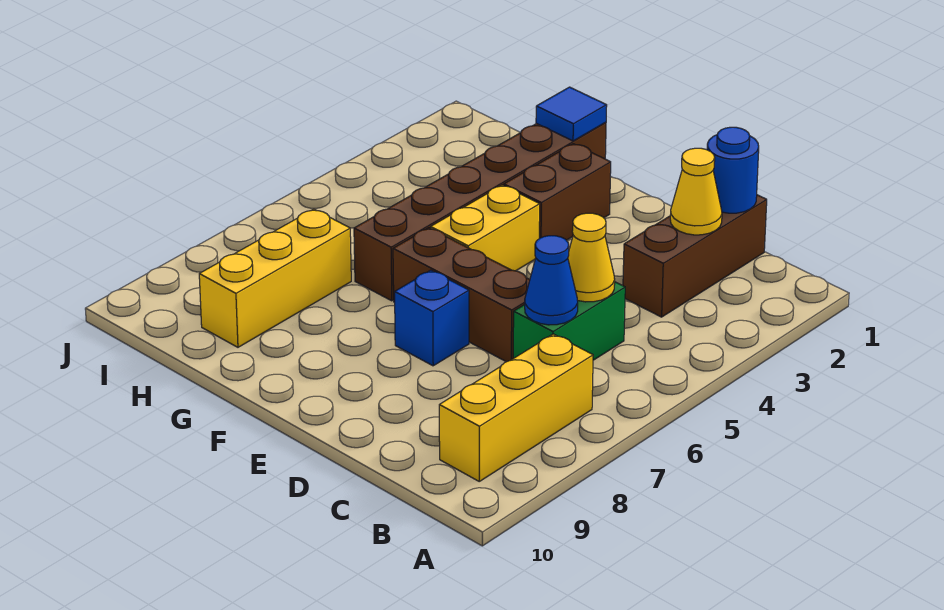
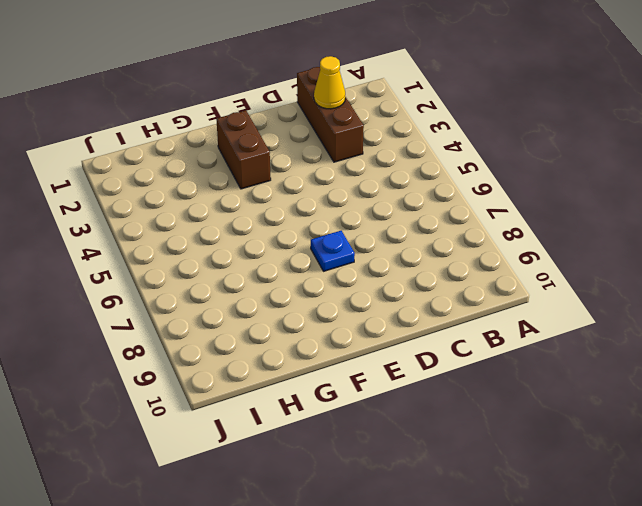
blue 1x1 plate [311,231,355,271] -> blue 1x1 brick [395,270,469,366]
none -> yellow 1x3 brick [439,334,593,481]
none -> green 1x2 brick [513,282,625,360]
none -> brown 1x3 brick [393,228,530,362]

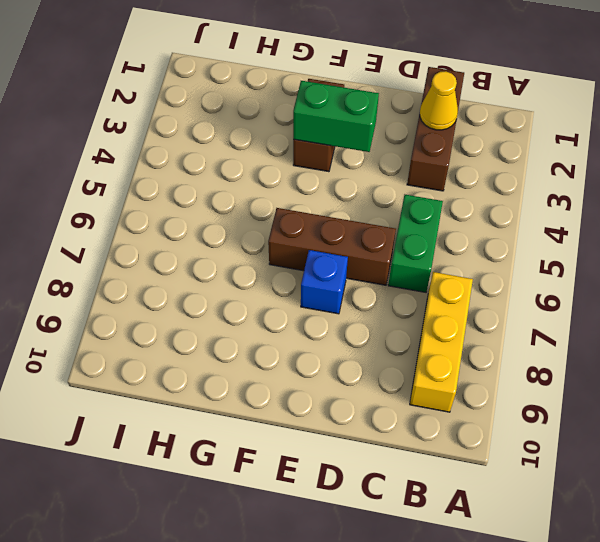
green 1x2 brick [293,81,379,152] -> none
none -> yellow 1x2 brick [431,185,540,271]
none -> brown 1x6 brick [354,122,606,301]
none -> yellow 1x3 brick [199,209,351,347]

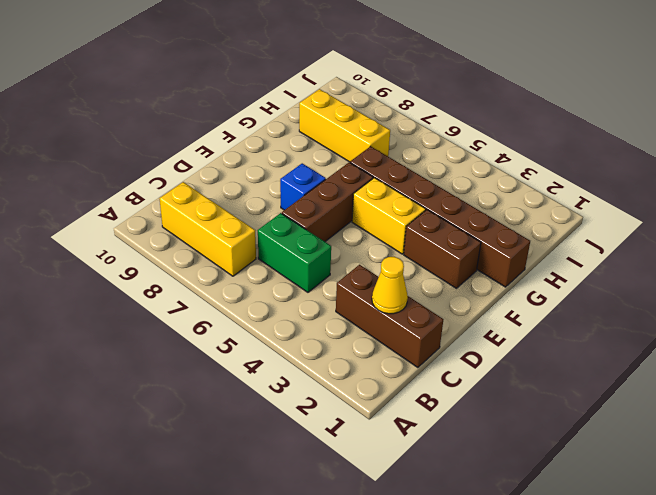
none -> blue 1x1 round brick [707,127,759,213]
none -> yellow 1x1 cone [568,213,615,302]
none -> blue 1x1 cone [525,236,578,325]

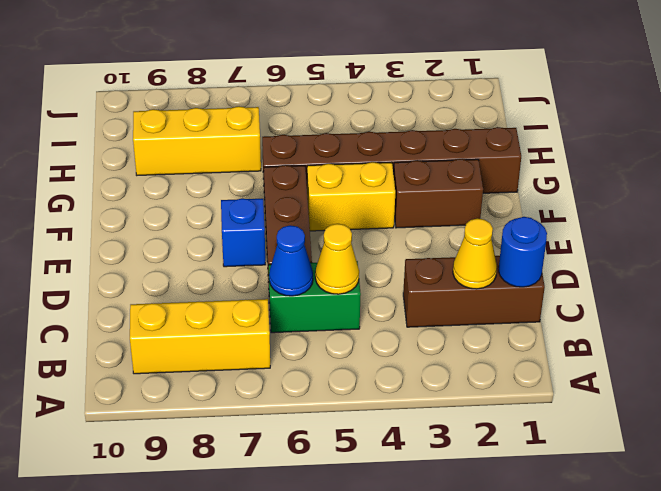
none -> blue 1x1 tile [536,87,607,141]

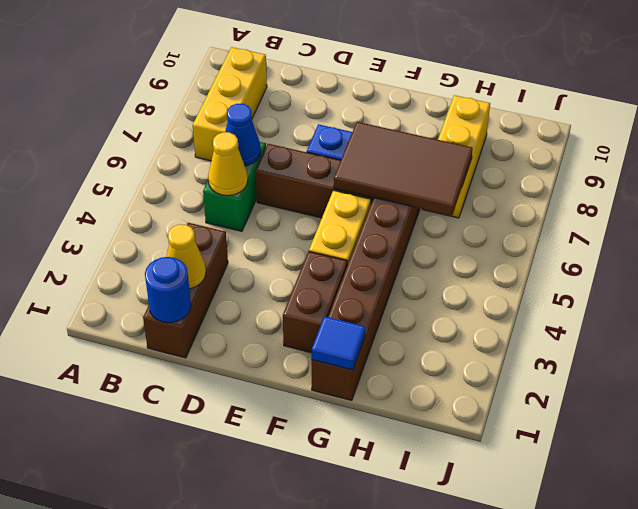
brown 2x3 tile [334,122,473,216] -> none

